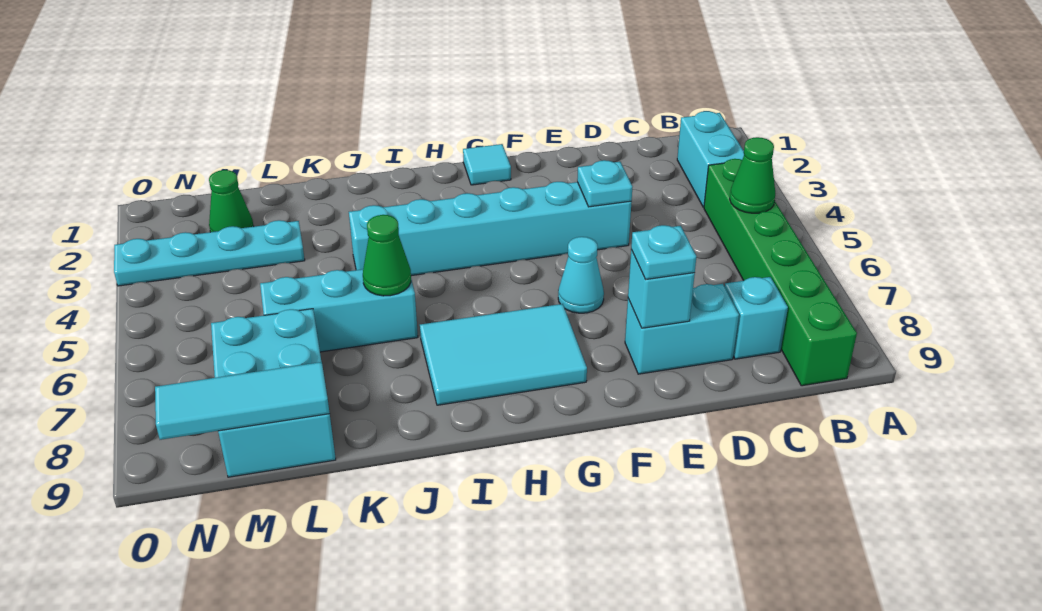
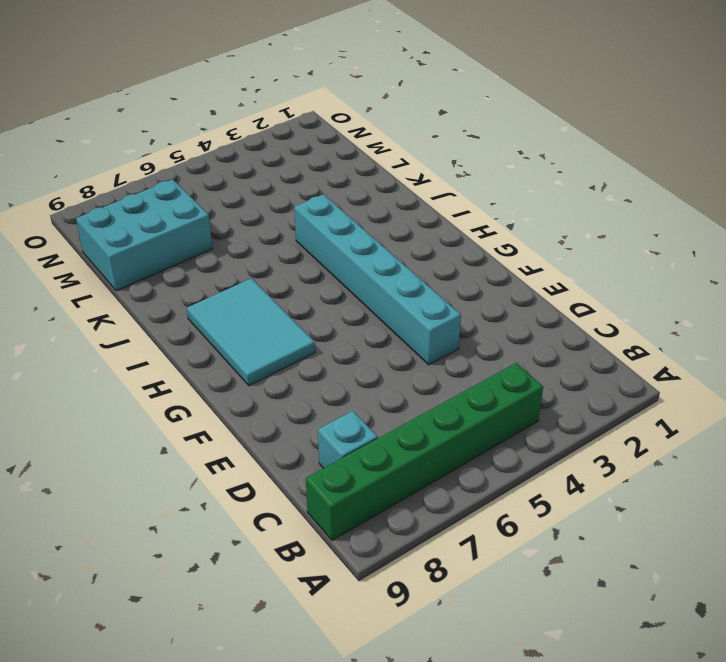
none -> cyan 1x2 brick [677,111,744,207]
none -> cyan 1x2 brick [625,284,739,374]
none -> cyan 1x1 cone [558,237,604,313]

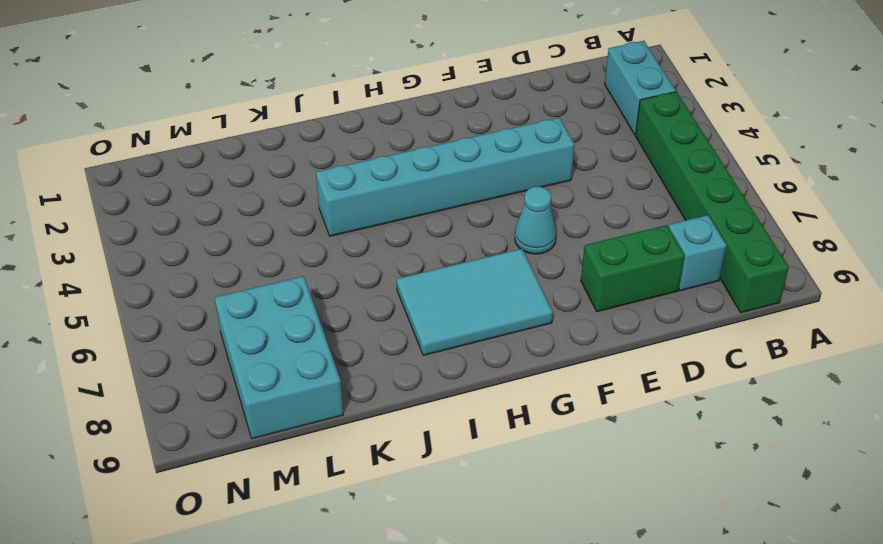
green 1x2 brick [581,225,685,312] -> cyan 1x2 brick [625,284,739,374]
none -> cyan 1x1 tile [463,144,511,185]
none -> cyan 1x3 brick [260,269,418,352]
none -> cyan 1x4 plate [114,220,305,286]

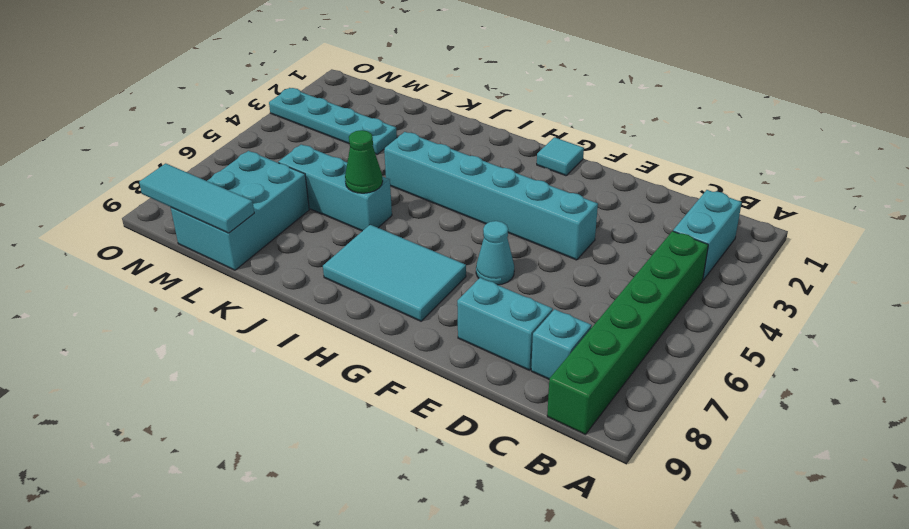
none -> green 1x1 cone [209,170,254,232]
none -> green 1x1 cone [730,137,775,213]
none -> cyan 1x1 plate [577,160,633,207]

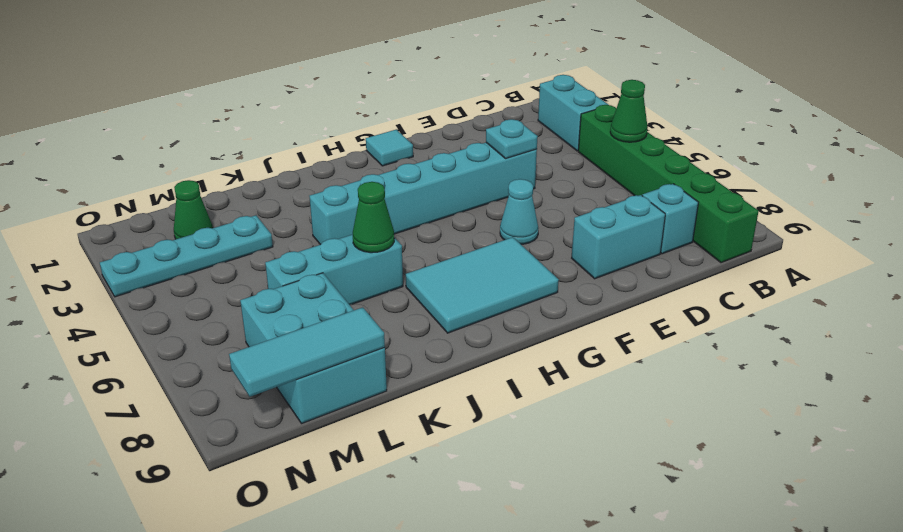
none -> cyan 1x1 brick [628,250,695,328]
none -> cyan 1x1 plate [631,225,696,279]

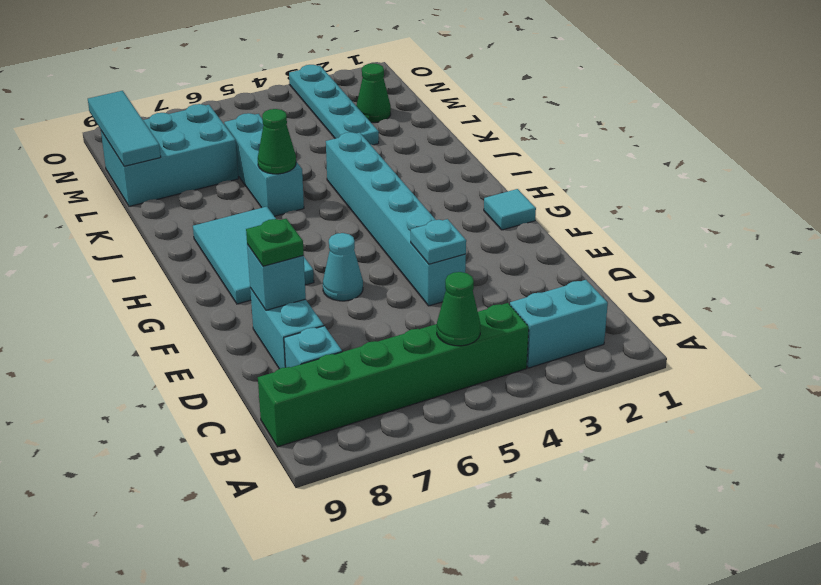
green 1x1 plate [246,219,304,266] -> cyan 1x1 plate [631,225,696,279]

